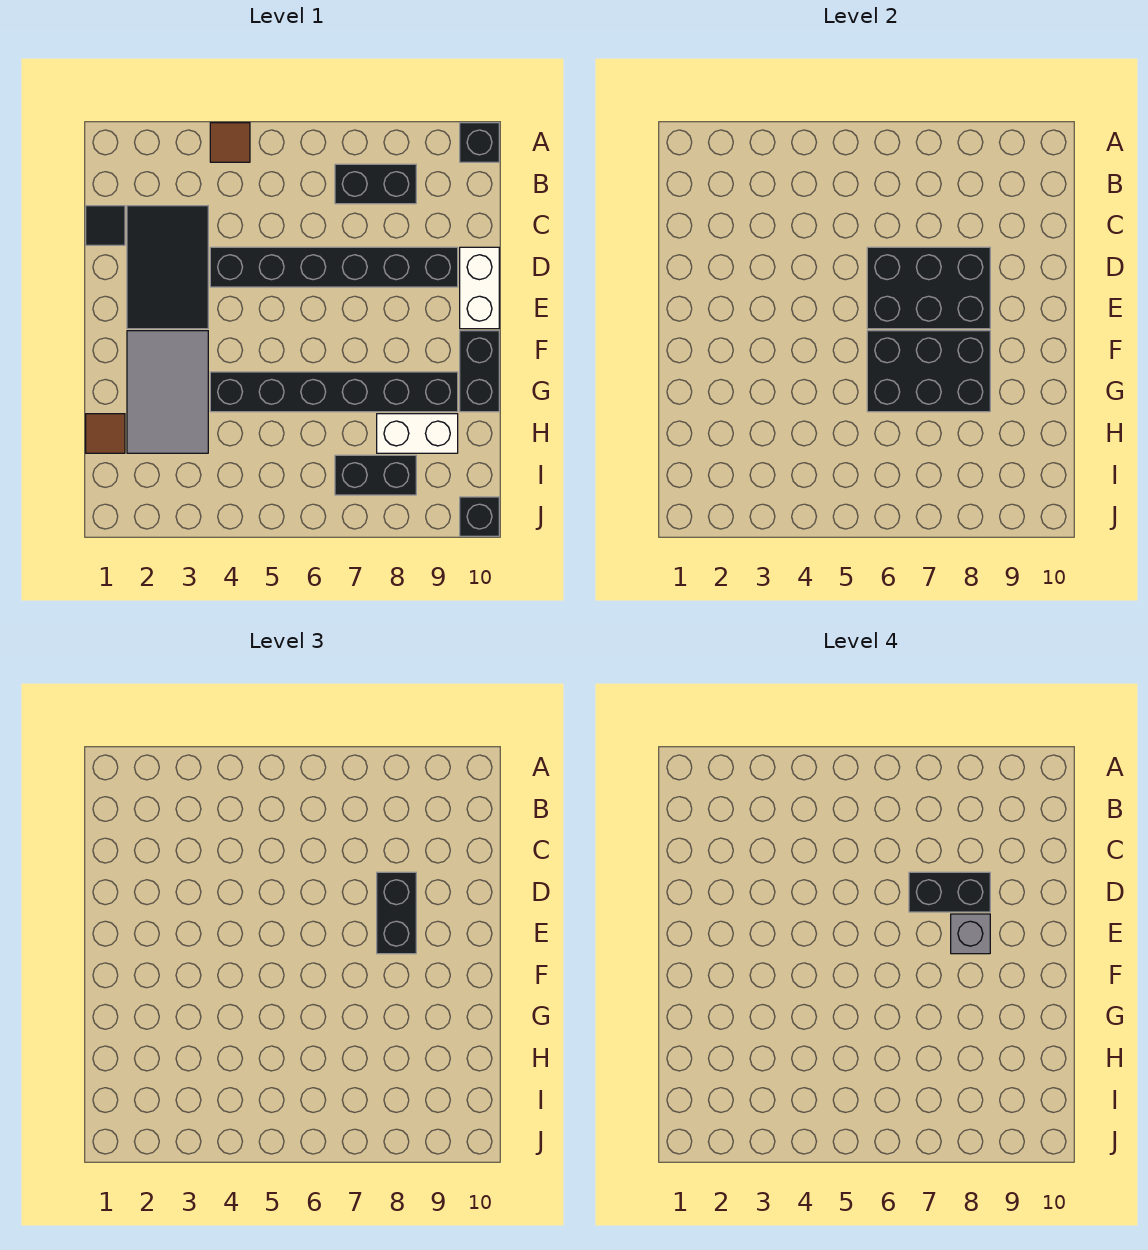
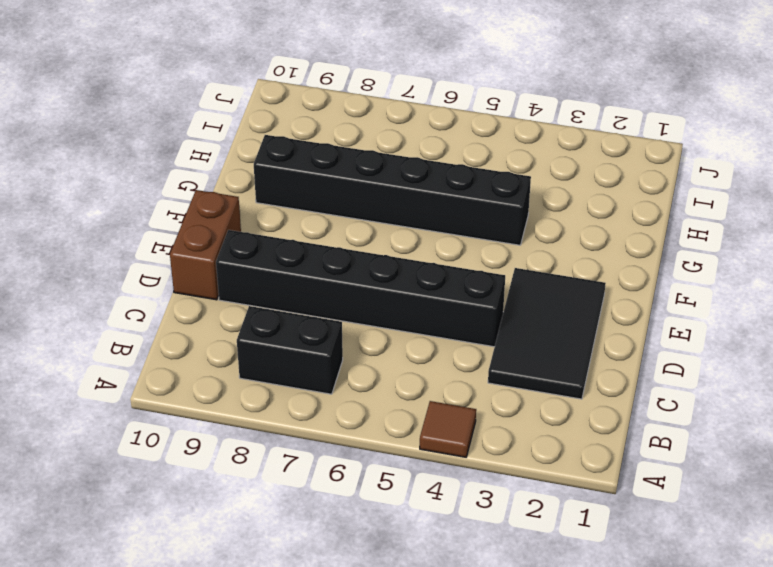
brown 1x2 brick [170,190,241,300] -> white 1x2 brick [460,247,499,329]
none -> black 1x1 brick [460,123,499,162]
none -> black 1x1 tile [86,206,125,245]
none -> grey 2x3 tile [127,331,208,453]

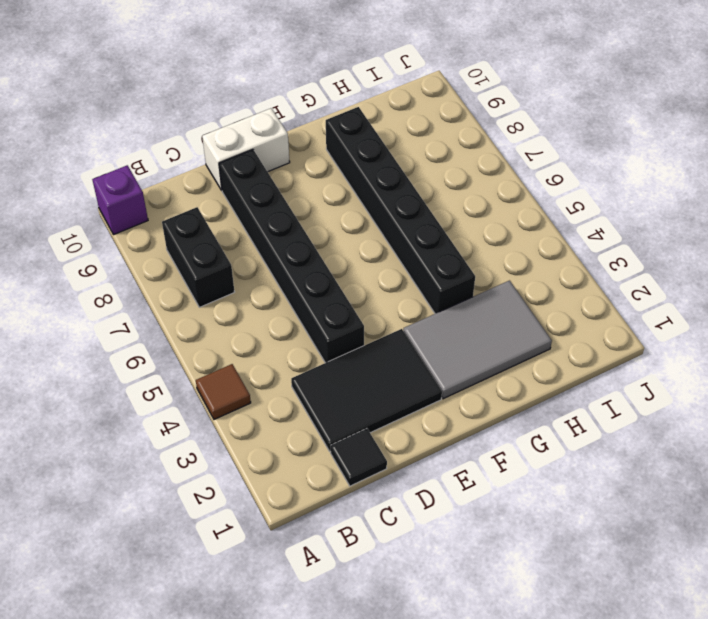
purple 1x1 brick [92,165,148,235] -> black 1x1 brick [460,123,499,162]
none -> black 1x2 brick [460,331,499,412]
none -> brown 1x1 tile [86,414,125,453]
none -> white 1x2 brick [377,414,458,453]

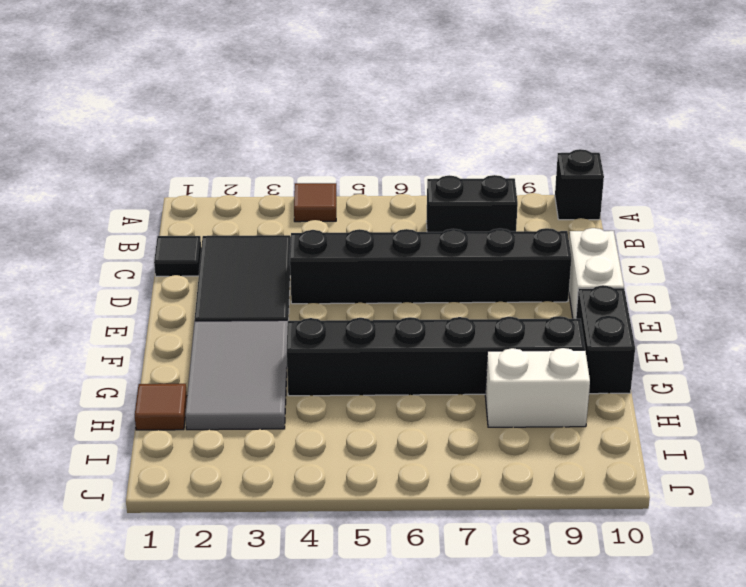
none -> black 1x2 brick [335,455,416,495]
none -> black 1x1 brick [460,497,499,536]
none -> black 2x3 brick [867,247,990,329]

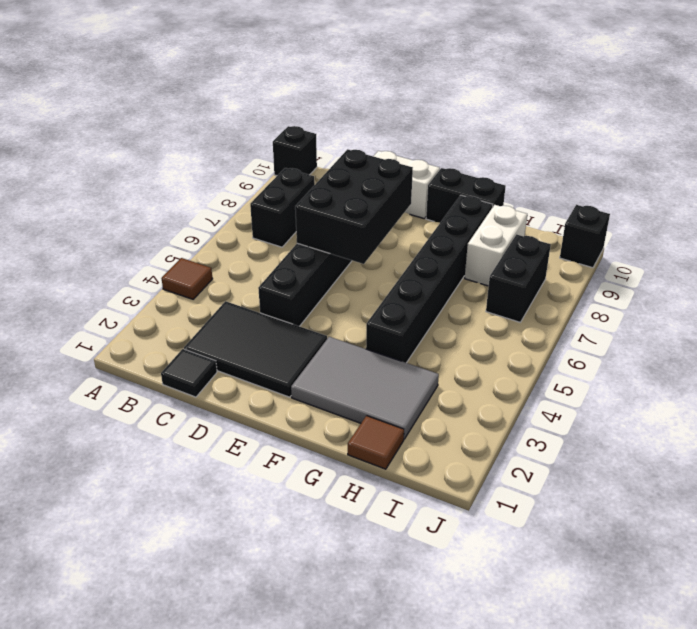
none -> black 2x3 brick [867,331,990,412]
none -> black 1x2 brick [377,872,416,954]
none -> black 1x2 brick [909,872,990,912]

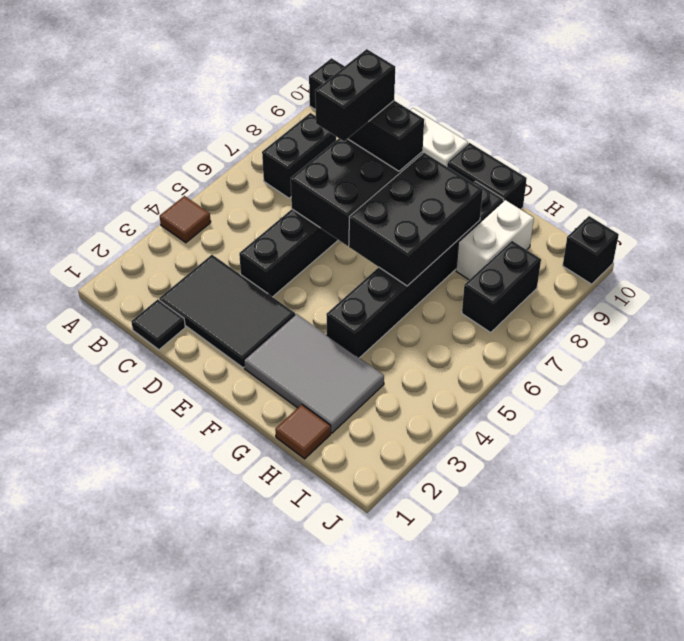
none -> grey 1x1 brick [951,914,990,954]

